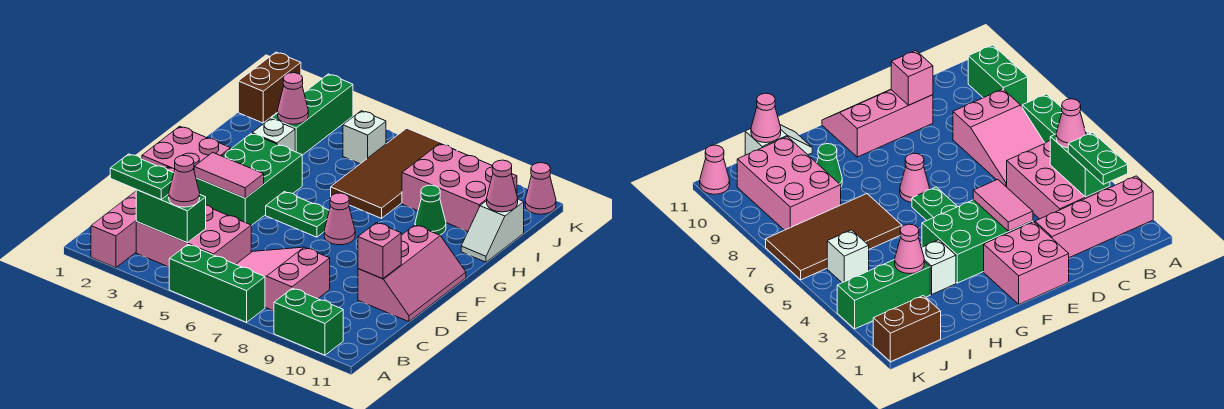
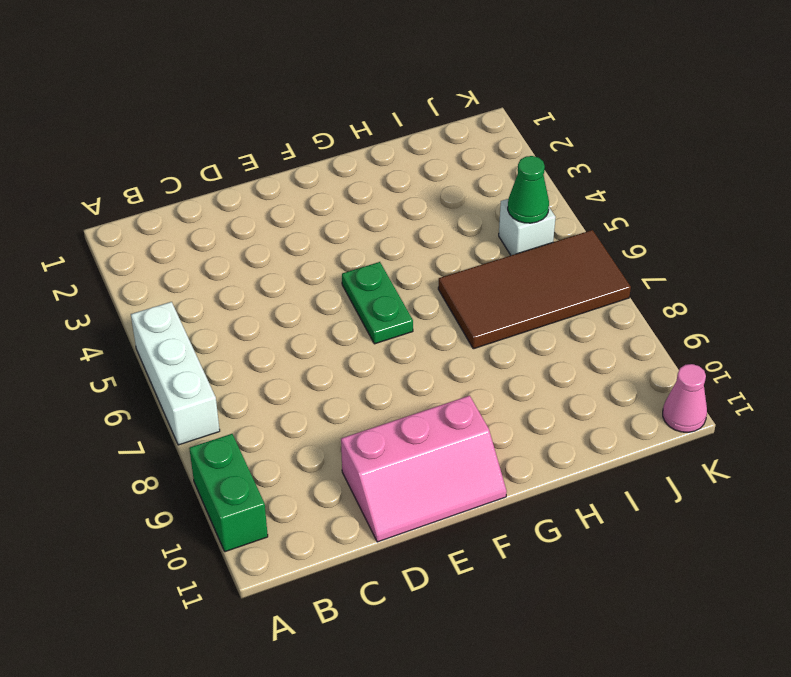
white 1x3 brick [131,302,220,445] -> green 1x3 brick [169,245,265,322]
green 1x1 cone [508,156,549,223] -> green 1x1 cone moved to [415,185,446,235]
none -> pink 1x4 brick [91,167,175,268]
none -> pink 2x3 brick [136,205,251,267]
none -> pink 2x3 slope [236,247,330,311]

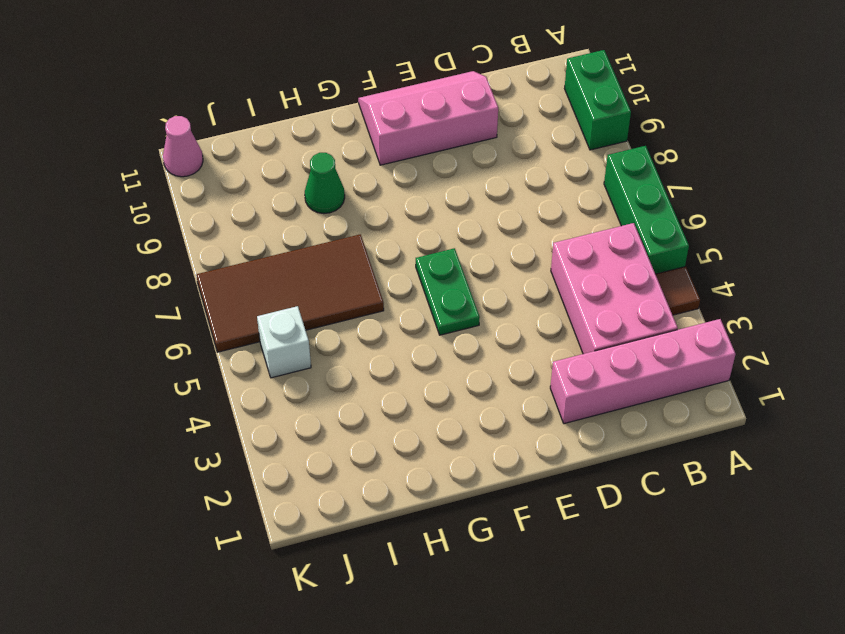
brown 1x1 tile [656,267,700,315] -> none
none -> pink 2x3 slope [236,247,330,311]
none -> pink 2x2 brick [142,126,231,169]
none -> green 2x3 brick [196,133,302,226]

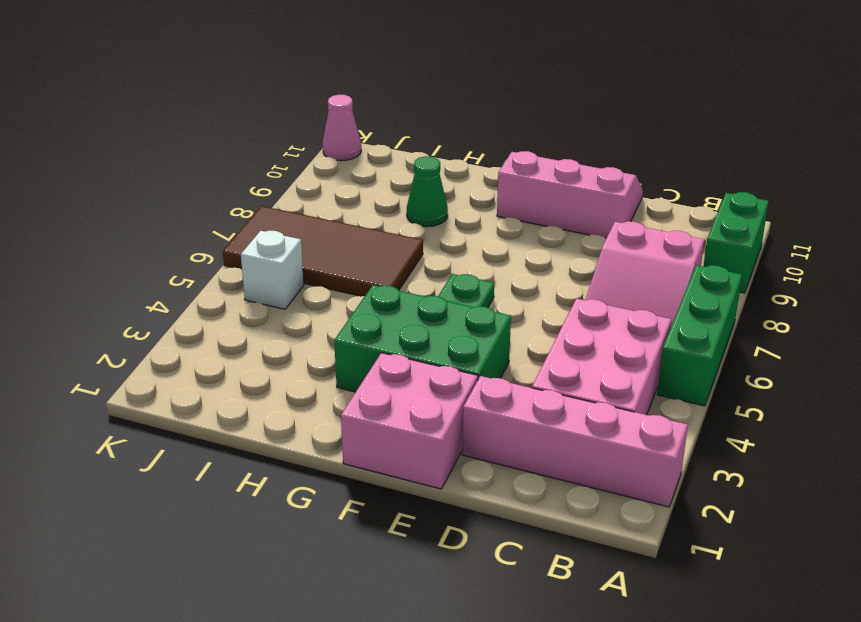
none -> pink 1x1 cone [324,193,355,245]
none -> white 1x1 brick [252,119,295,151]
none -> white 1x2 slope [461,199,524,262]

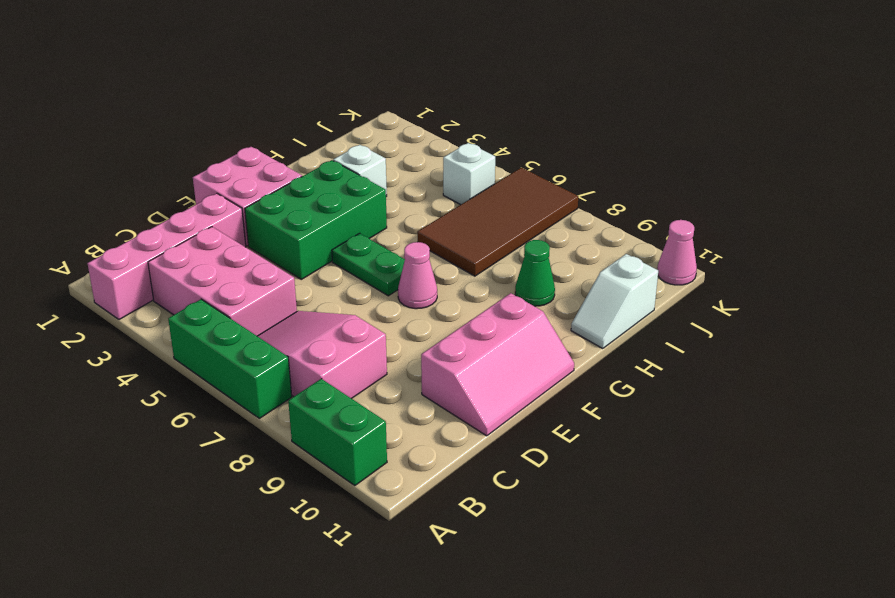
none -> green 1x3 brick [271,74,353,155]
none -> pink 2x3 brick [402,144,517,232]
none -> brown 1x2 brick [238,52,301,123]

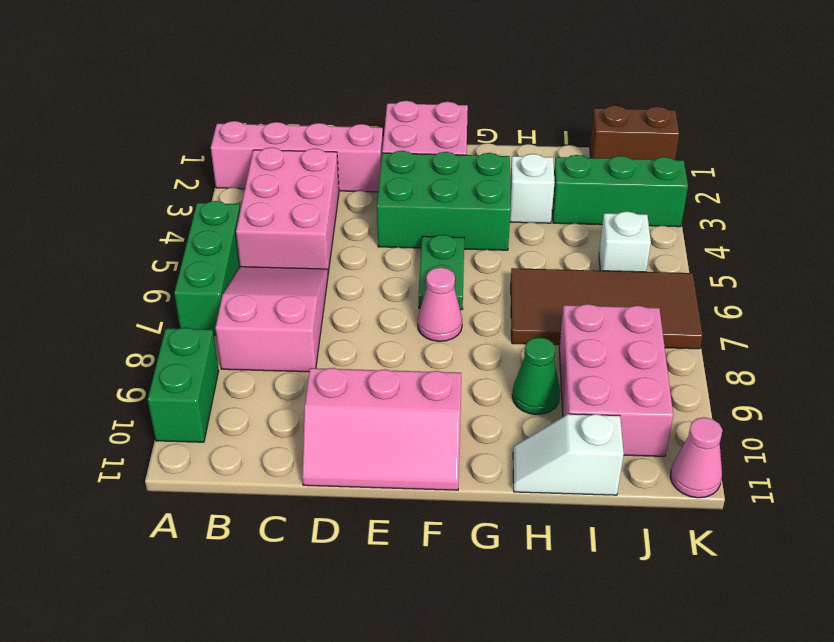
none -> green 1x2 brick [136,190,206,243]
none -> pink 1x1 brick [358,223,401,279]
none -> pink 1x2 tile [194,152,264,198]

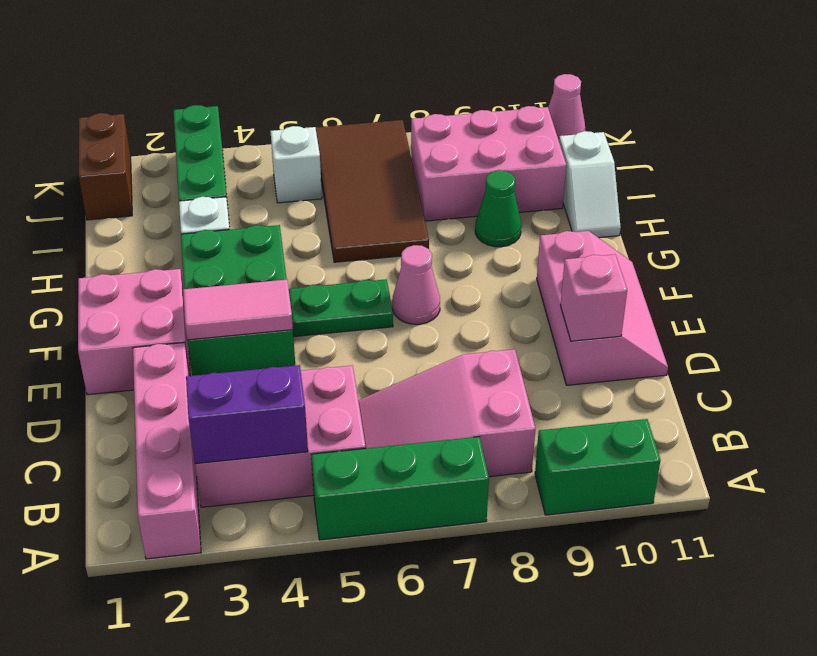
purple 1x2 brick [186,365,308,464] -> green 1x2 brick [136,190,206,243]
none -> pink 1x1 cone [278,73,308,124]
none -> pink 1x1 cone [487,160,518,212]
none -> green 1x2 plate [110,154,174,200]

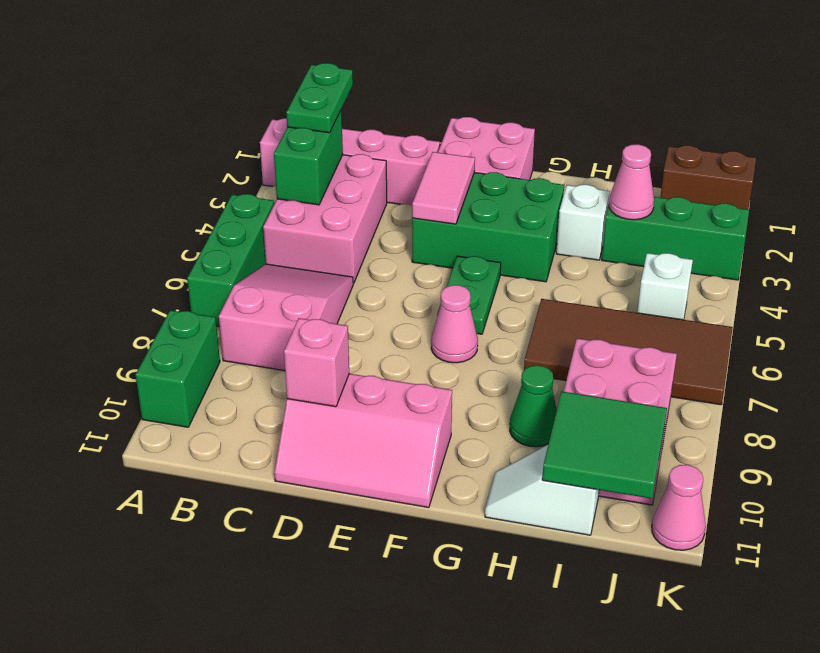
green 2x2 tile [542,391,667,499] -> pink 1x1 cone [487,160,518,212]
none -> pink 1x1 cone [169,156,200,207]

